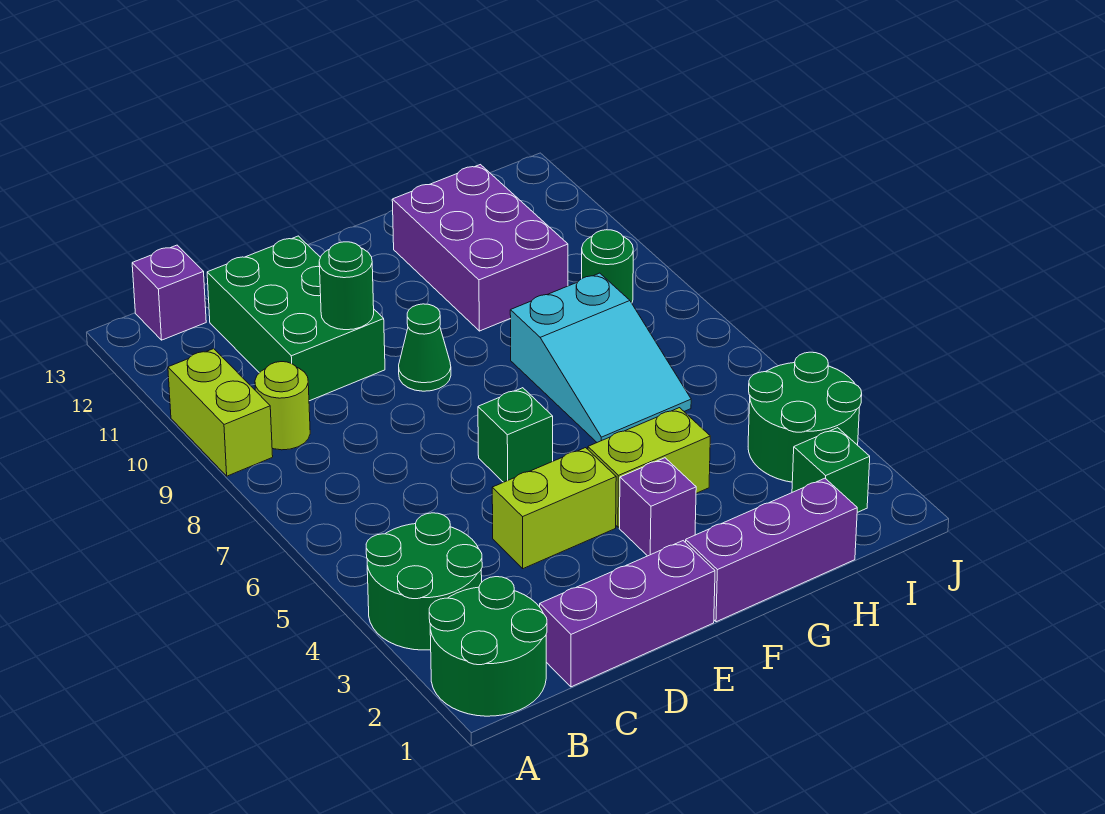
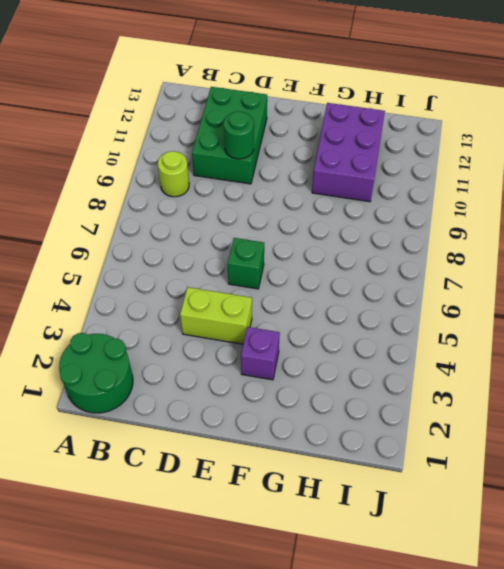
none -> green 2x2 round brick [366,513,482,650]
none -> lime 1x2 brick [168,349,273,476]
none -> purple 1x1 brick [132,245,206,340]

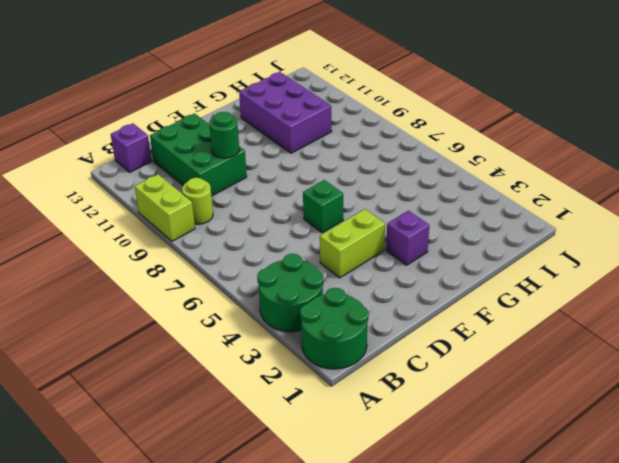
none -> purple 1x3 brick [540,541,715,687]
none -> green 1x1 cone [399,304,451,391]
none -> purple 1x3 brick [686,478,857,622]

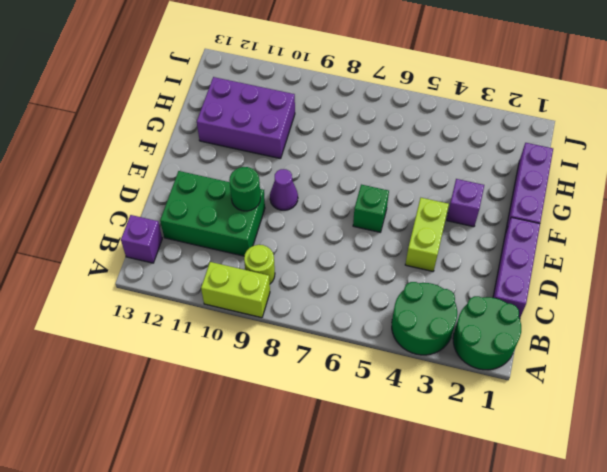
purple 1x1 cone [270,169,298,210] -> green 1x1 cone [399,304,451,391]
none -> lime 1x2 brick [588,408,710,527]
none -> cyan 2x3 slope [510,273,691,442]
none -> green 1x1 brick [792,428,870,513]

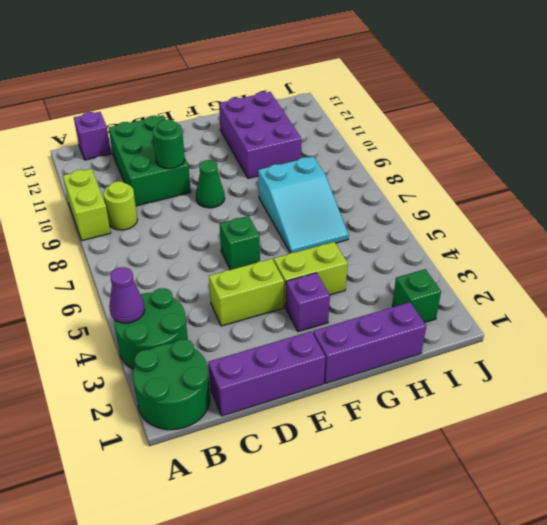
purple 1x1 cone [109,267,145,323] -> none
none -> green 2x2 round brick [748,352,862,482]
none -> green 1x1 round brick [582,230,633,303]

